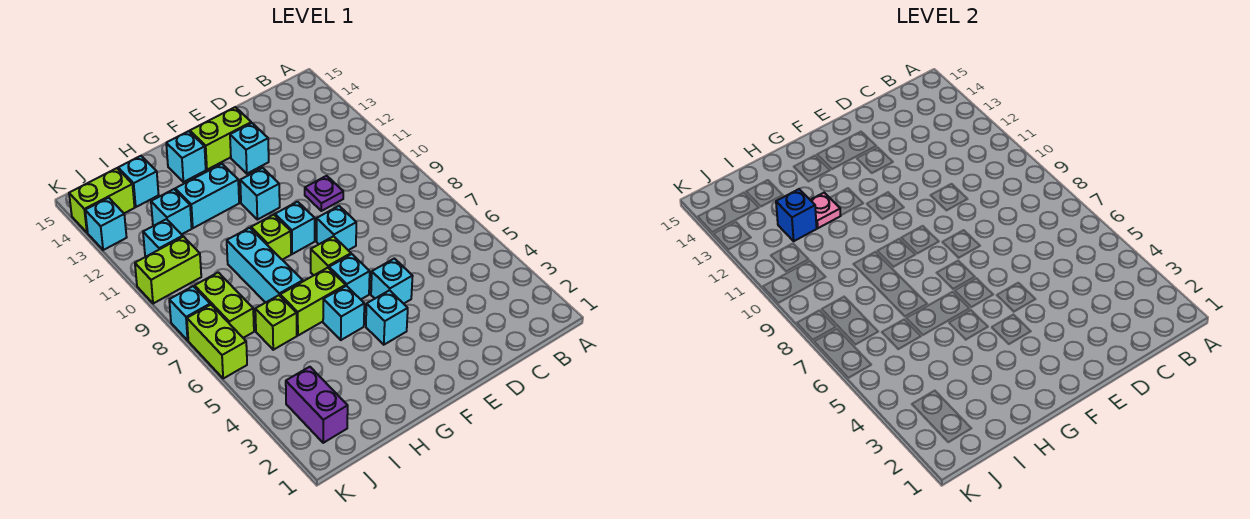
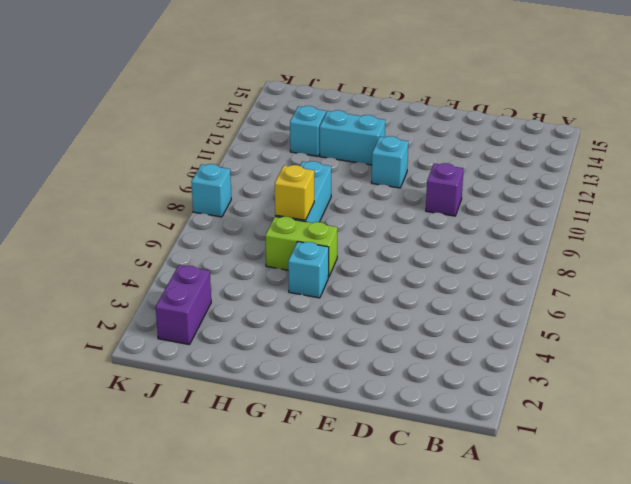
purple 1x1 brick [426,163,464,216] -> purple 1x1 plate [305,176,343,211]
yellow 1x1 brick [275,165,314,220] -> none
none -> cyan 1x1 brick [371,259,413,304]
none -> cyan 1x1 brick [317,206,356,250]
none -> cyan 1x1 brick [230,123,269,174]

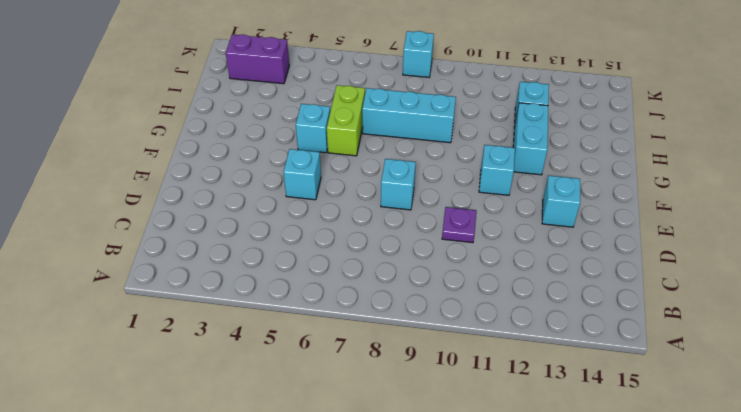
none -> lime 1x2 brick [190,107,251,170]
none -> cyan 1x1 brick [366,290,408,345]
none -> cyan 1x1 brick [329,254,370,299]

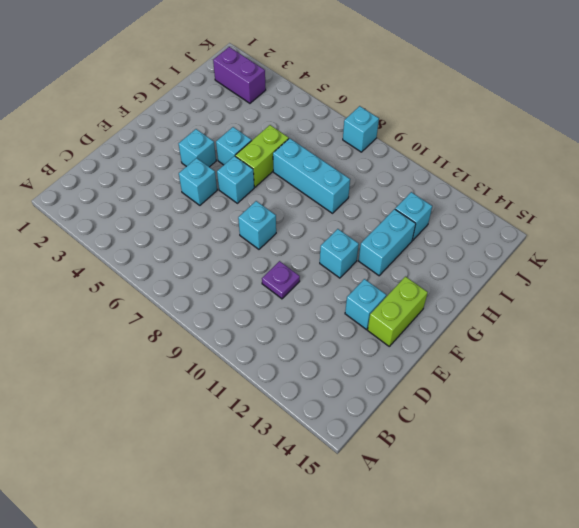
none -> lime 1x1 brick [311,236,351,275]
none -> cyan 1x1 brick [275,202,315,254]
none -> lime 1x1 brick [251,215,291,260]

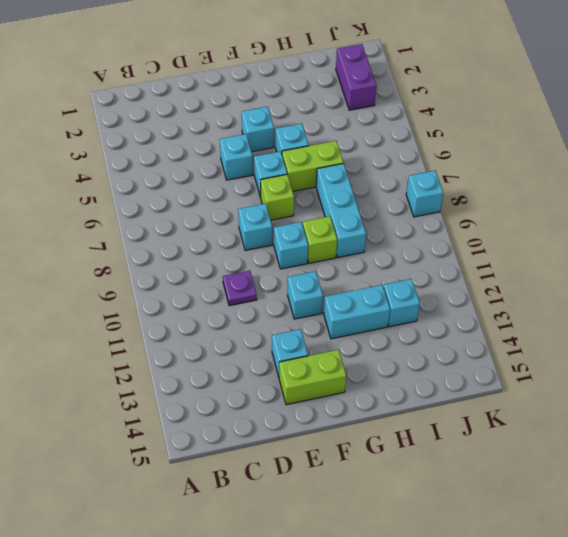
none -> cyan 1x1 brick [166,131,206,182]
none -> lime 1x1 brick [255,295,297,350]
none -> cyan 1x1 brick [118,156,159,207]

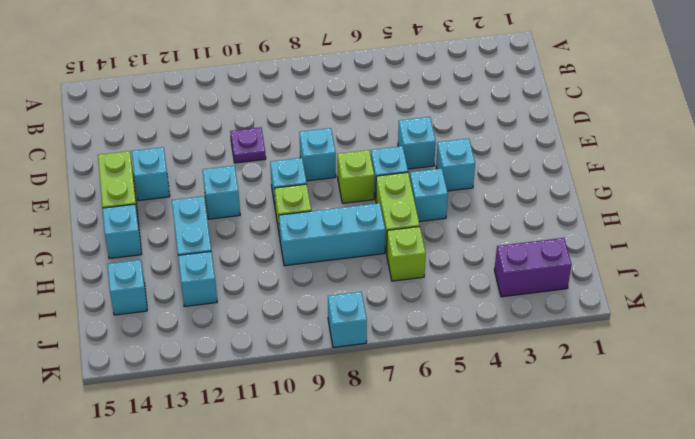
none -> lime 1x2 brick [195,272,254,338]
none -> lime 1x2 brick [135,237,201,304]
none -> cyan 1x1 brick [143,219,183,256]

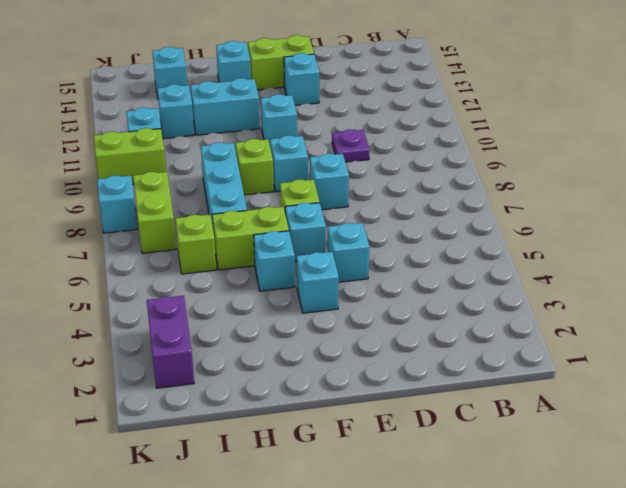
none -> lime 1x2 brick [69,168,135,233]
none -> lime 1x2 brick [187,305,247,379]
none -> cyan 1x1 brick [85,198,127,250]

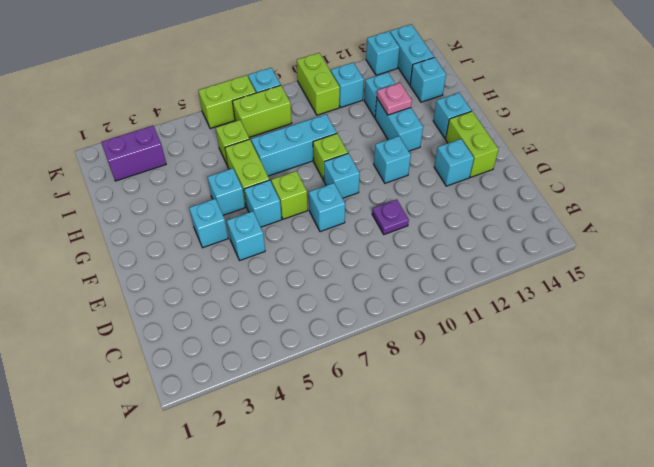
cyan 1x2 brick [390,24,434,85] -> lime 1x2 brick [69,168,135,233]
none -> blue 1x1 brick [776,189,817,241]

